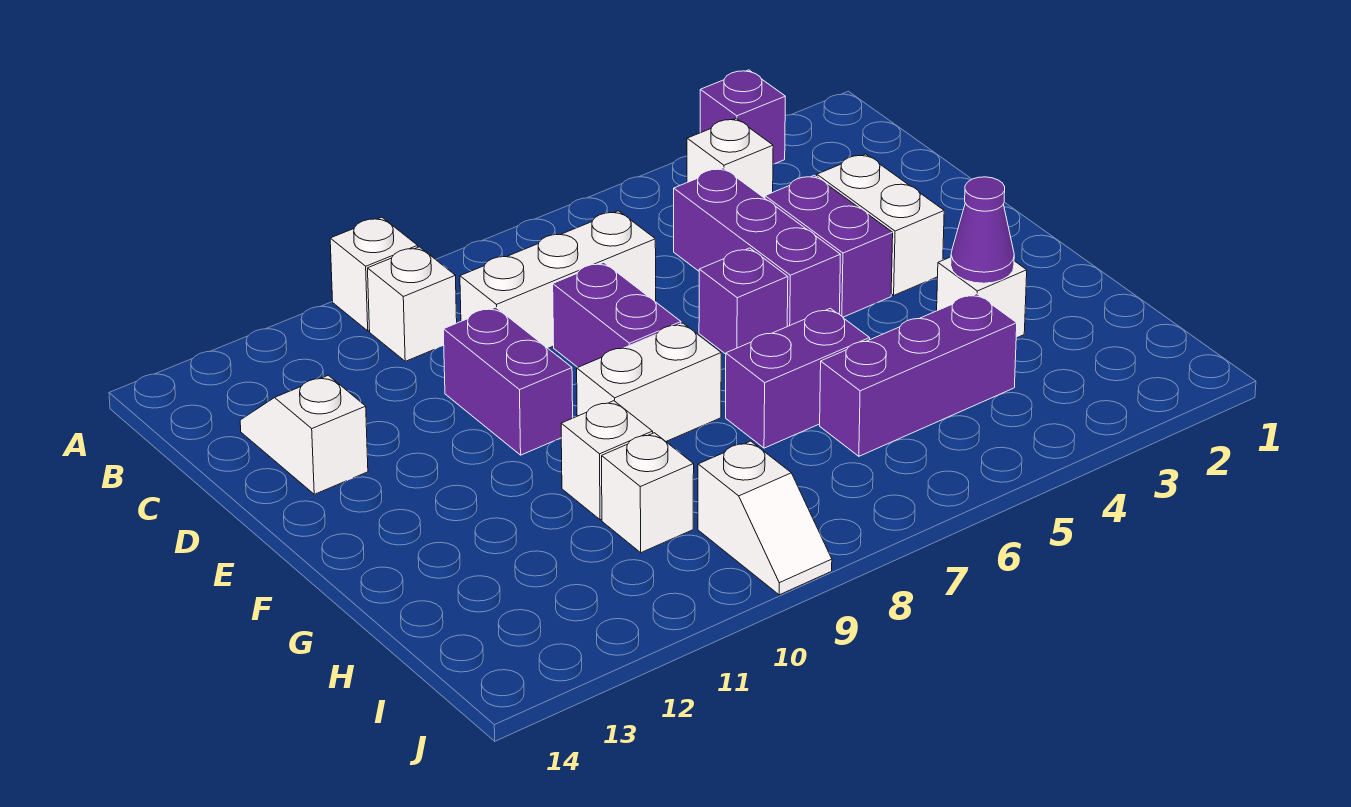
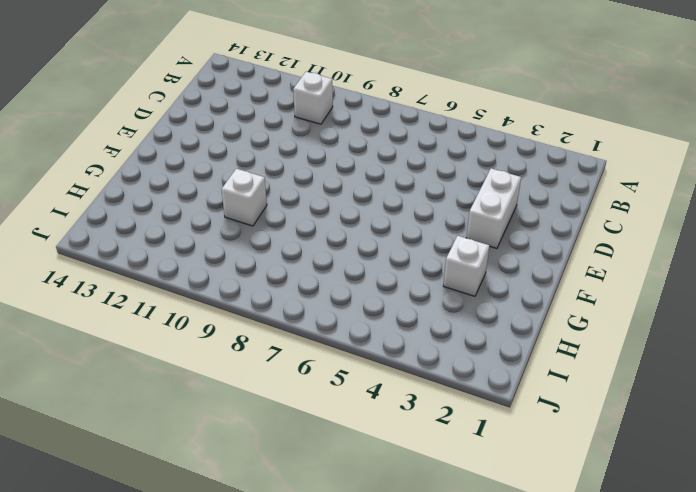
none -> purple 1x1 brick [700,70,785,164]
none -> white 1x1 brick [330,217,418,331]
none -> white 1x1 brick [687,118,773,198]

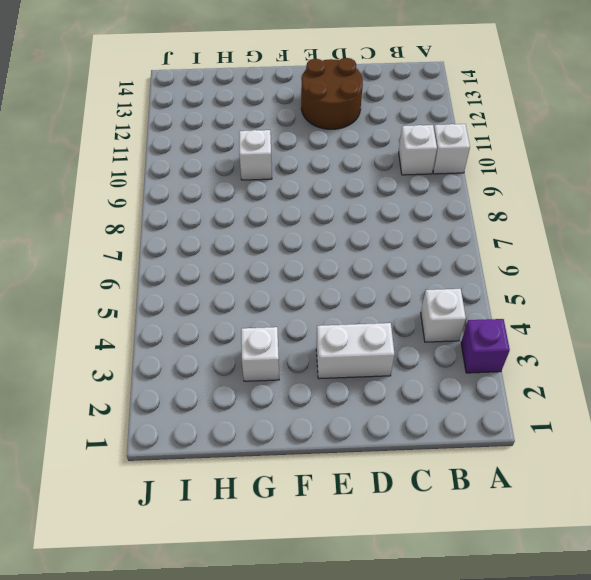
brown 2x2 round brick [301,58,363,129] -> white 1x2 slope [240,375,368,494]
none -> purple 1x3 brick [674,168,841,326]
none -> white 1x3 brick [460,211,656,348]
none -> purple 1x2 brick [765,175,893,317]

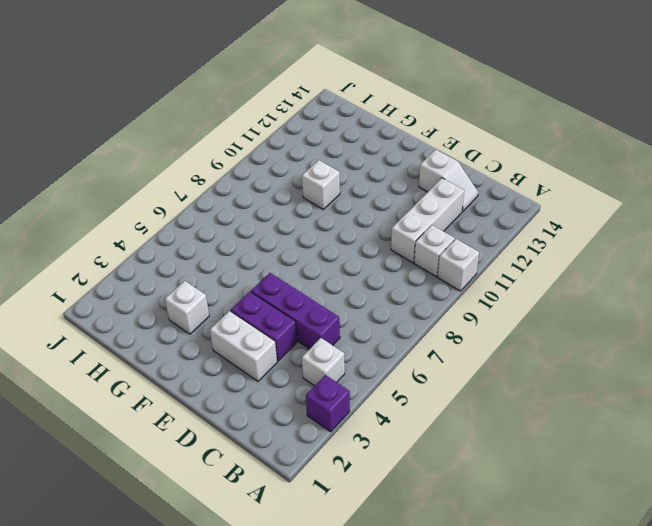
white 1x3 brick [391,178,464,263] -> white 1x3 brick moved to [460,211,656,348]
none -> purple 1x2 brick [553,263,681,367]
none -> purple 1x2 brick [443,307,573,455]
none -> purple 1x1 brick [699,248,788,354]

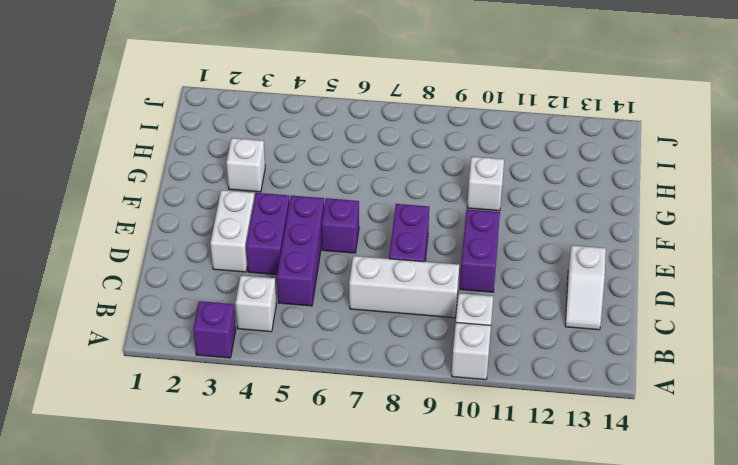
none -> white 1x2 brick [577,323,721,441]
none -> purple 1x2 brick [726,308,870,448]
none -> purple 1x3 brick [820,294,1017,456]

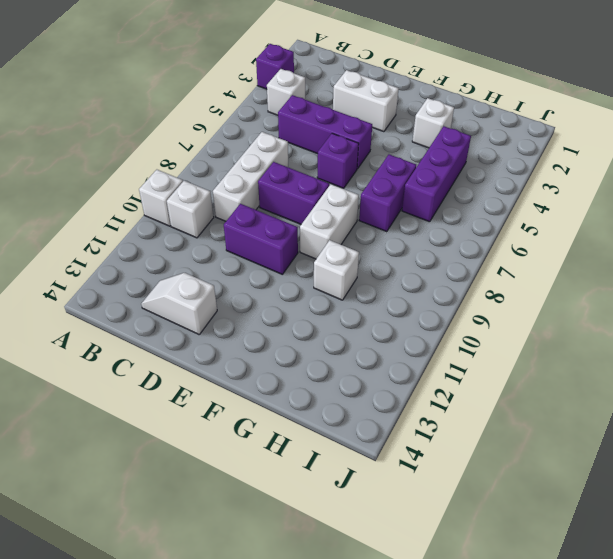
none -> purple 1x2 brick [765,175,893,317]
none -> white 1x1 brick [602,433,694,553]
none -> white 1x2 slope [698,441,832,595]

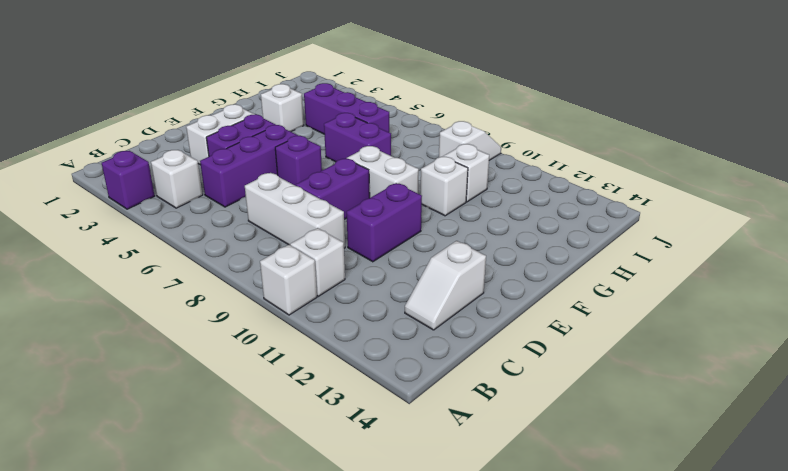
none -> purple 1x1 cone [951,177,1014,283]

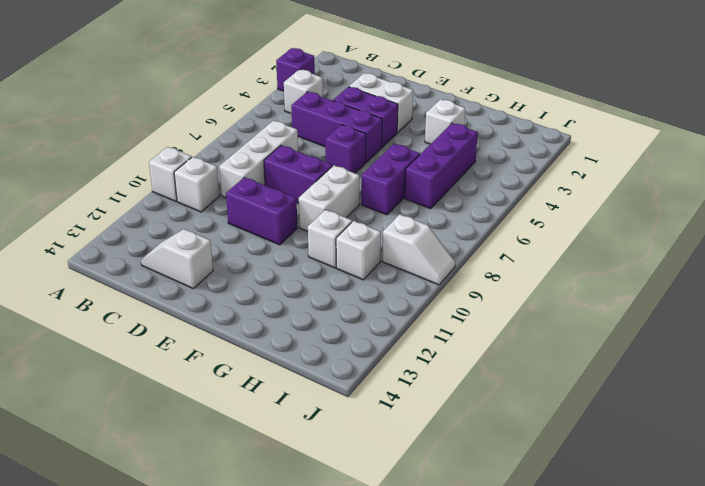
none -> purple 1x1 cone [951,177,1014,283]

